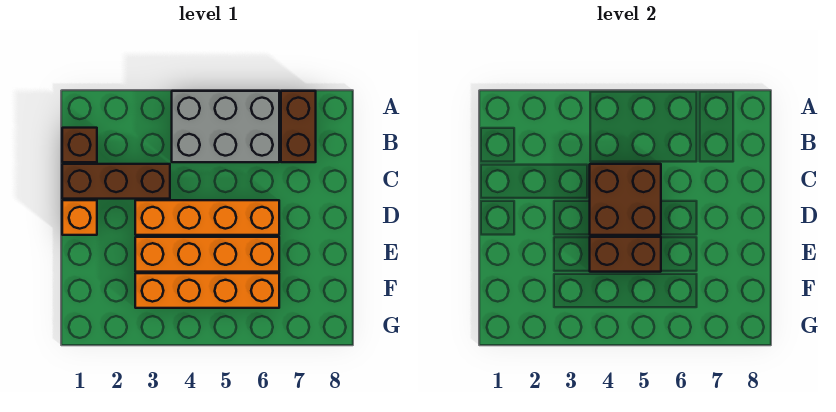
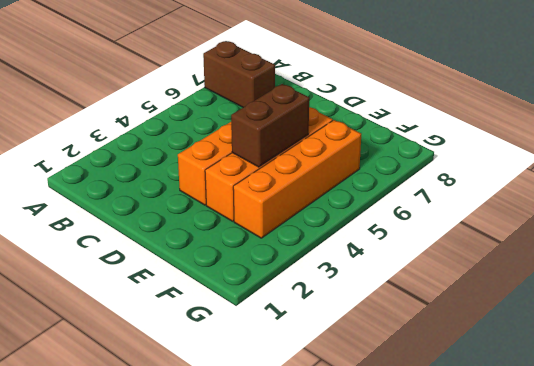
none -> grey 2x3 brick [172,91,279,162]
none -> brown 1x1 brick [62,128,97,162]

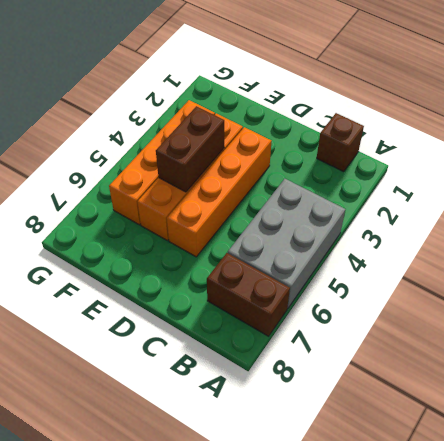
none -> brown 1x3 brick [62,164,170,199]
none -> orange 1x1 brick [62,200,97,235]

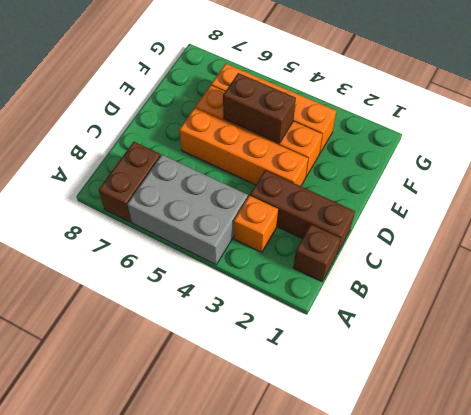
orange 1x1 brick [234,196,278,253] -> orange 1x1 brick moved to [62,200,97,235]
none -> brown 2x2 brick [590,164,661,235]

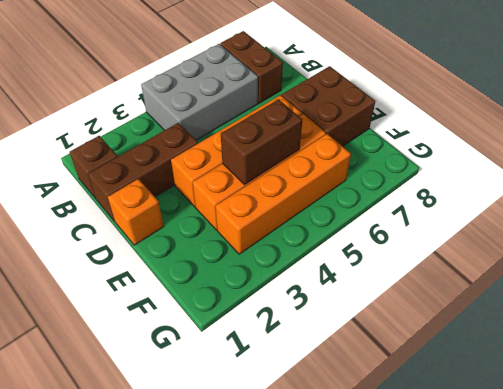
brown 2x2 brick [282,66,375,146] -> brown 2x2 brick moved to [590,164,661,235]

